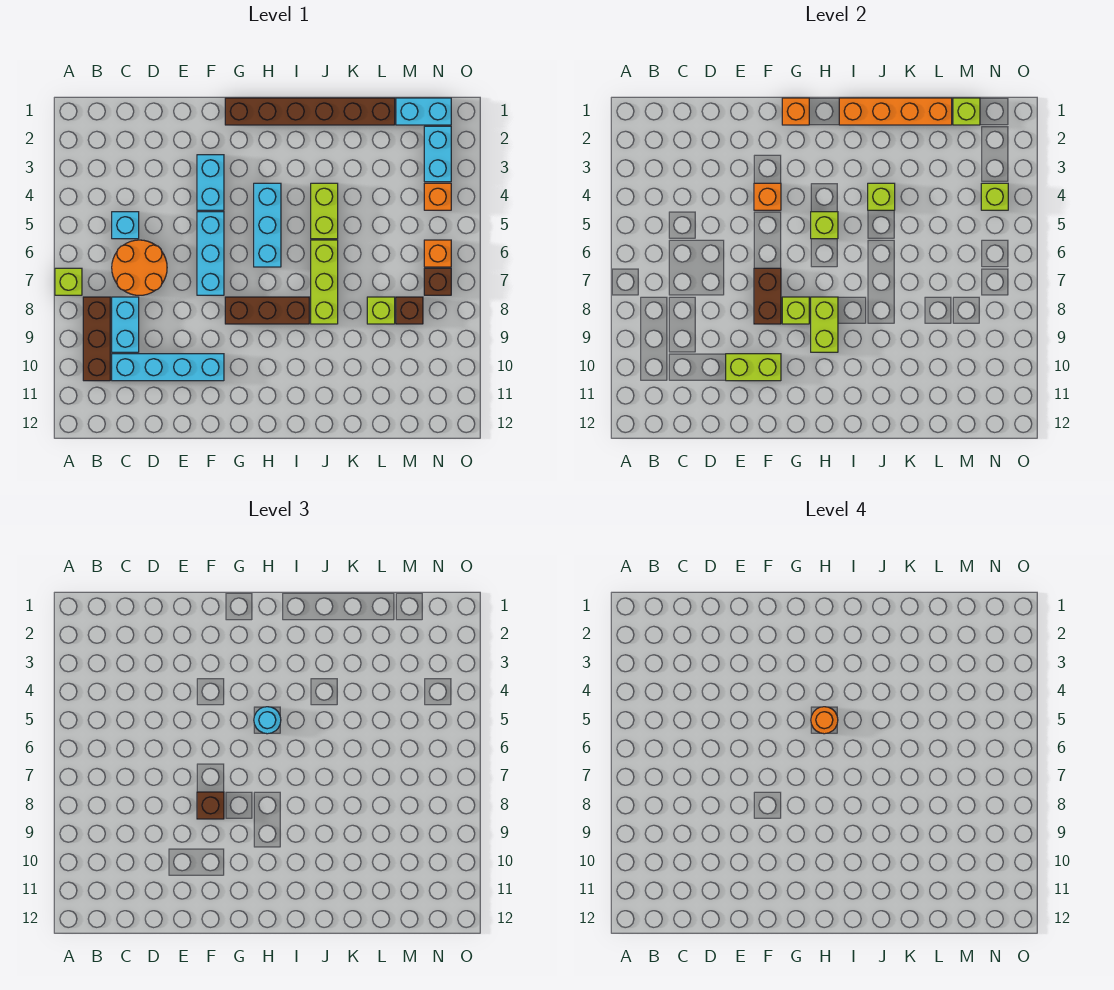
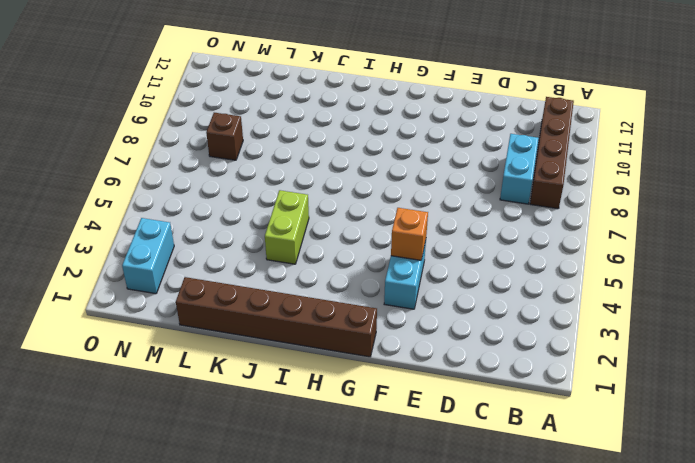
brown 1x4 brick [530,97,574,209] -> brown 1x3 brick [83,297,110,381]
none -> lime 1x1 brick [55,268,82,295]
none -> cyan 1x1 brick [112,212,139,239]
none -> orange 2x2 round brick [112,240,167,295]
none -> cyan 1x4 brick [112,354,224,381]

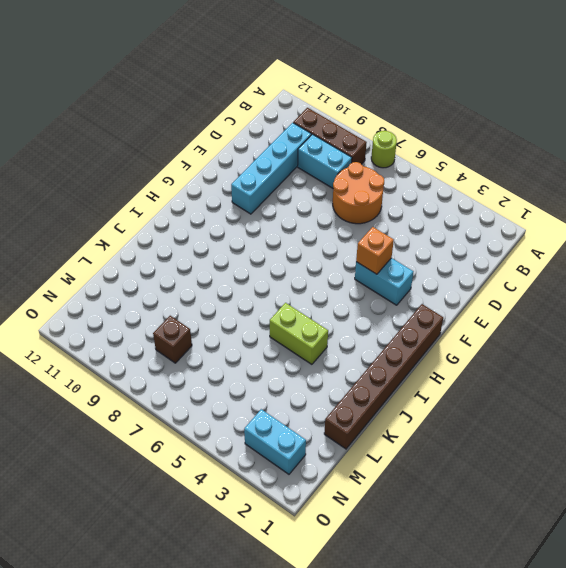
lime 1x1 round brick [371,131,397,168] -> lime 1x1 brick [55,268,82,295]
none -> cyan 1x1 brick [112,212,139,239]
none -> cyan 1x3 brick [197,212,224,295]
none -> brown 1x3 brick [225,297,309,324]
none -> cyan 1x3 brick [254,183,281,267]

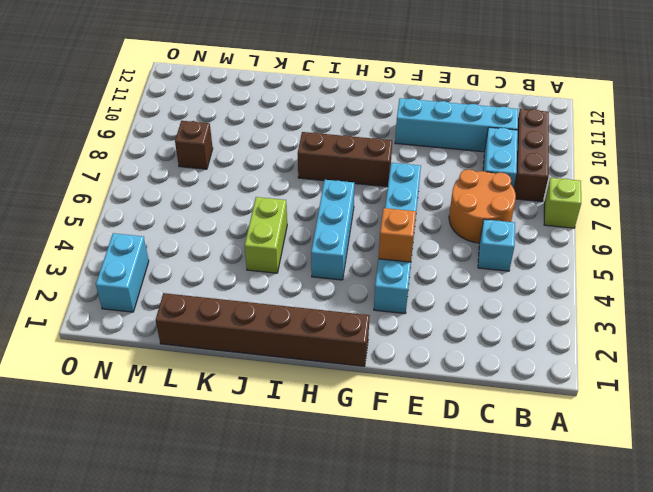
none -> lime 1x3 brick [311,240,338,324]
none -> lime 1x1 brick [367,297,395,324]
none -> cyan 1x2 brick [396,98,451,125]
none -> orange 1x1 brick [424,183,451,210]

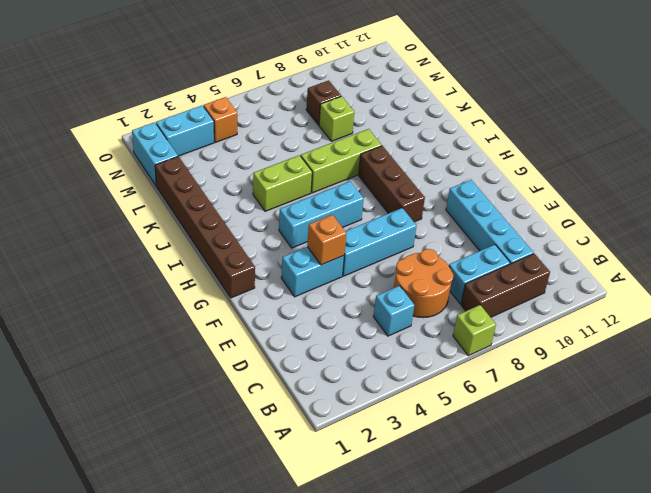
none -> orange 1x1 brick [424,240,451,267]
none -> brown 1x1 brick [424,268,451,295]
none -> lime 1x2 brick [726,354,781,381]
none -> brown 1x2 brick [754,268,781,324]

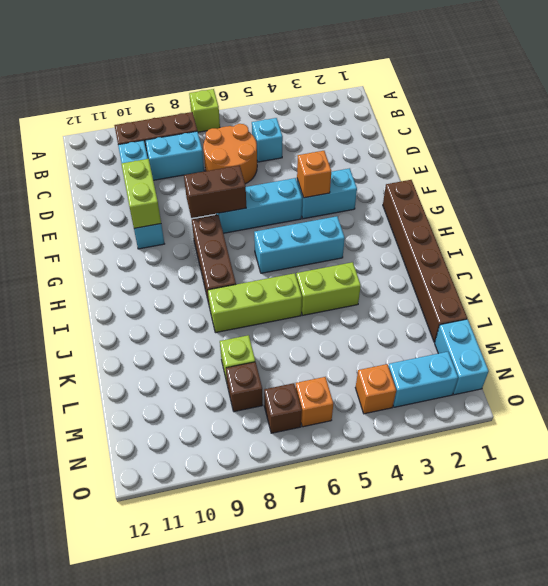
none -> orange 1x1 brick [782,98,809,125]
none -> lime 1x1 brick [782,297,809,324]
none -> lime 1x1 brick [811,212,838,239]
none -> lime 1x2 brick [811,297,838,352]

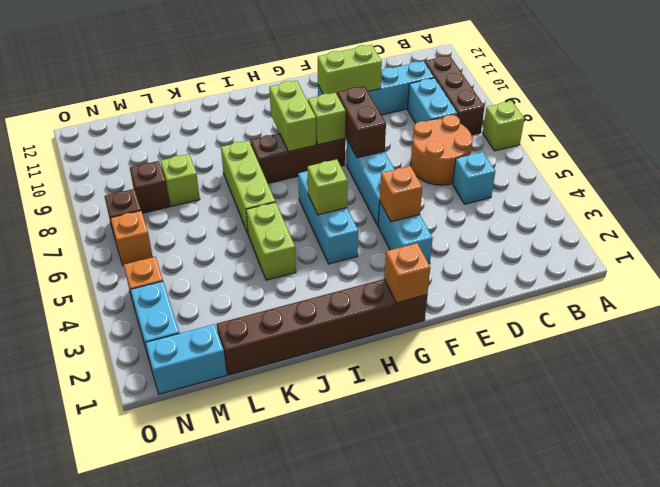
none -> orange 1x4 brick [839,98,952,125]
none -> lime 1x1 brick [868,183,895,210]
none -> lime 1x1 brick [953,98,980,125]
none -> lime 1x1 brick [981,183,1008,210]

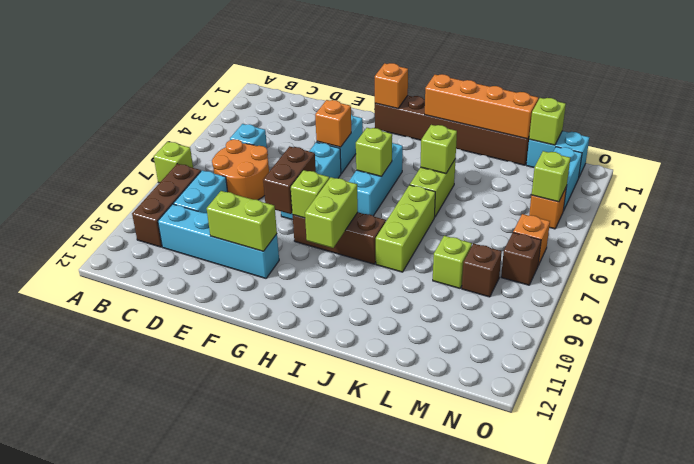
none -> brown 1x1 brick [197,792,224,819]
none -> cyan 1x1 round brick [254,707,281,734]
none -> orange 1x1 round brick [811,707,838,734]

